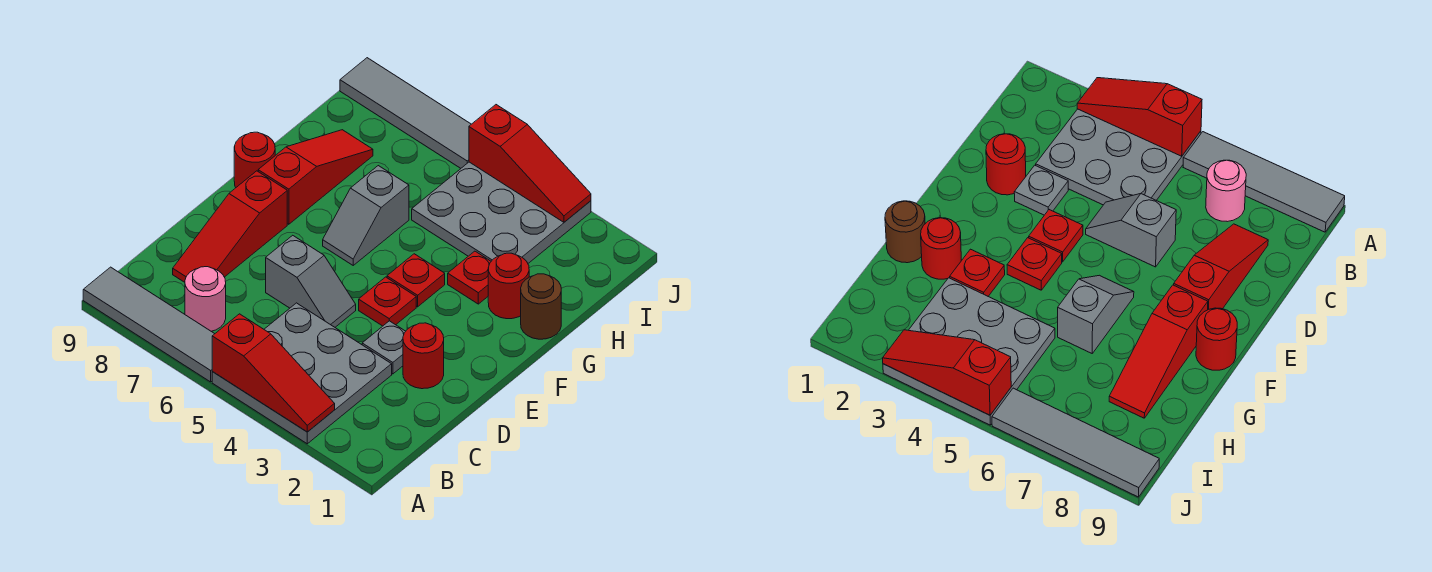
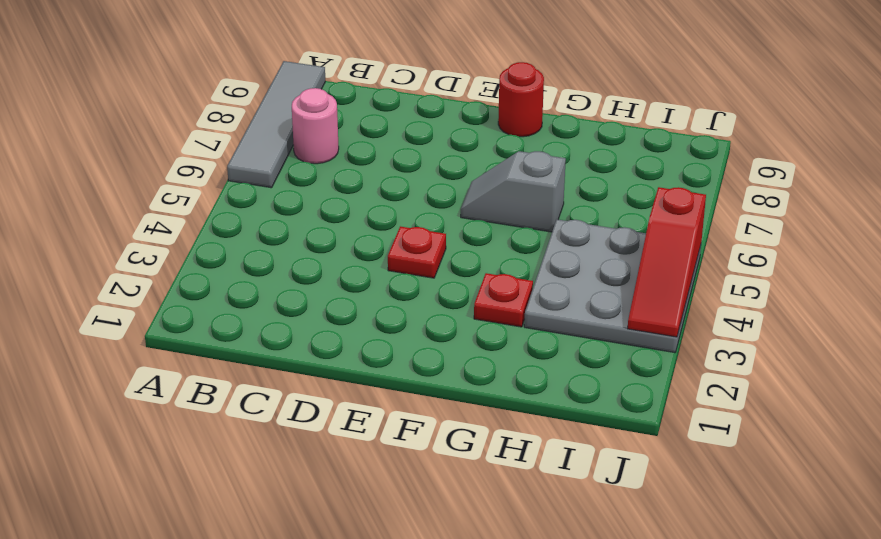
none -> grey 3x3 plate [212,303,392,444]
none -> red 1x3 slope [173,171,287,282]
none -> red 1x1 round brick [403,323,444,389]

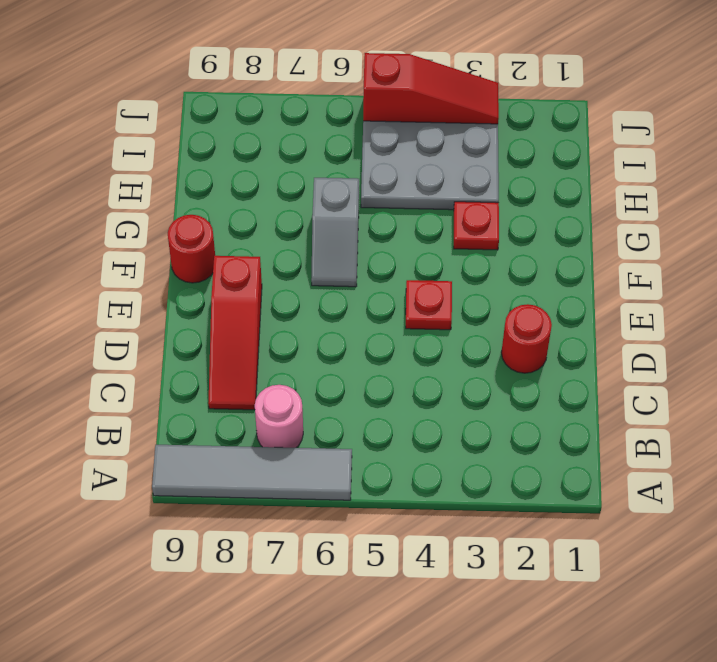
none -> grey 3x3 plate [212,303,392,444]
none -> grey 1x1 plate [362,321,406,374]
none -> grey 1x2 slope [266,235,356,327]

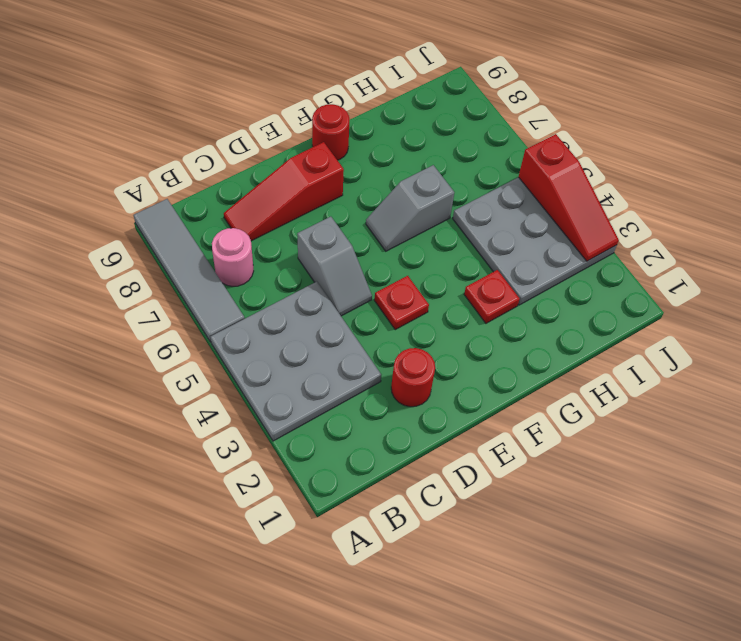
none -> grey 1x1 plate [362,321,406,374]
none -> red 1x1 plate [387,254,445,307]
none -> red 1x3 slope [258,130,373,224]

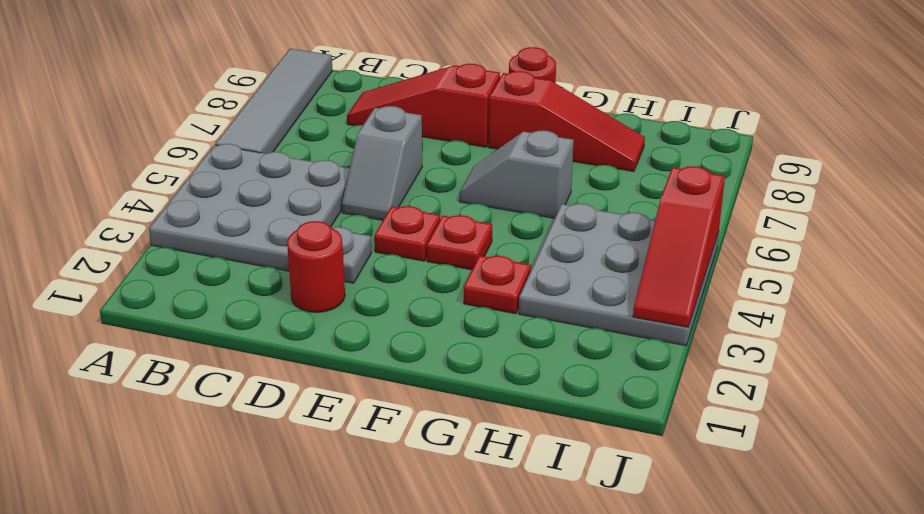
none -> pink 1x1 round brick [185,267,226,331]
none -> brown 1x1 round brick [521,274,561,339]
none -> red 1x1 round brick [488,253,529,319]

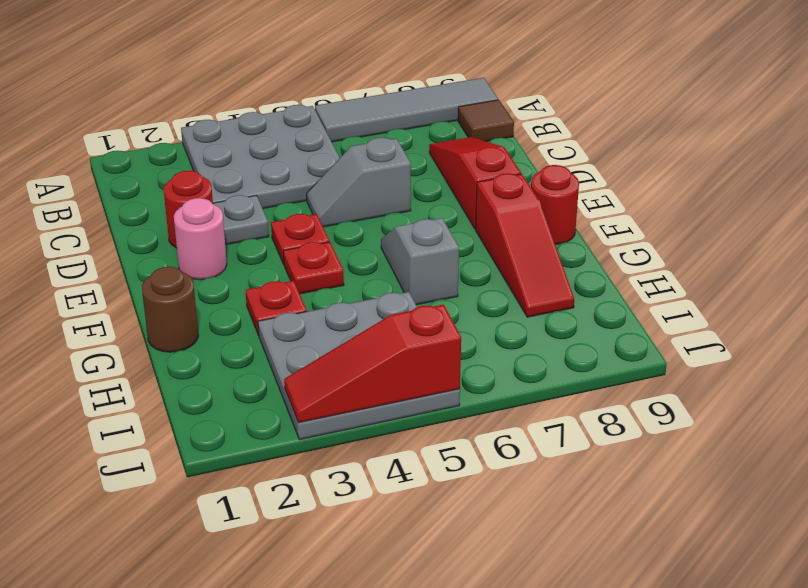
brown 1x1 tile [458,100,514,142] -> none
pink 1x1 round brick [174,198,227,280] -> pink 1x1 round brick moved to [185,267,226,331]
none -> red 1x1 round brick [488,253,529,319]
none -> grey 1x4 tile [340,58,471,168]
none -> red 1x3 slope [212,314,335,432]

